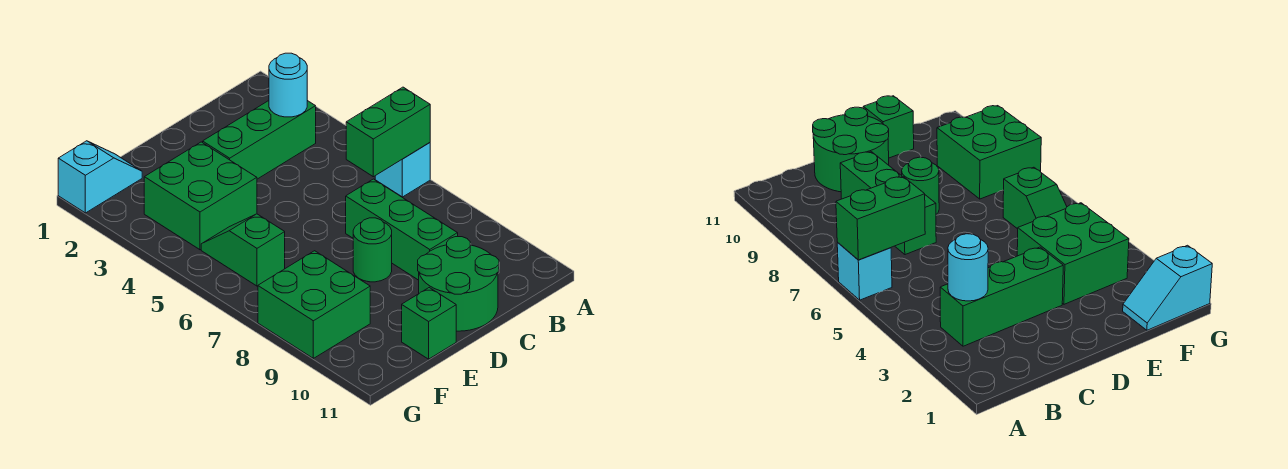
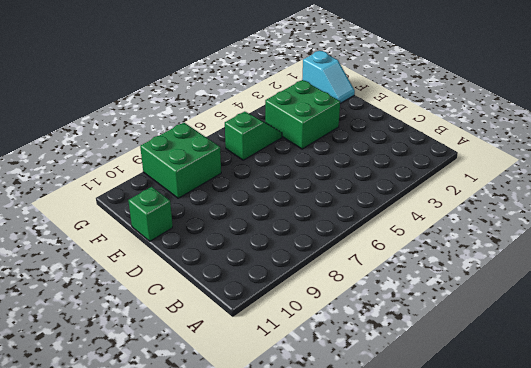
none -> cyan 1x1 brick [375,143,430,197]
none -> green 1x3 brick [203,101,316,179]
none -> green 1x3 brick [346,179,458,280]

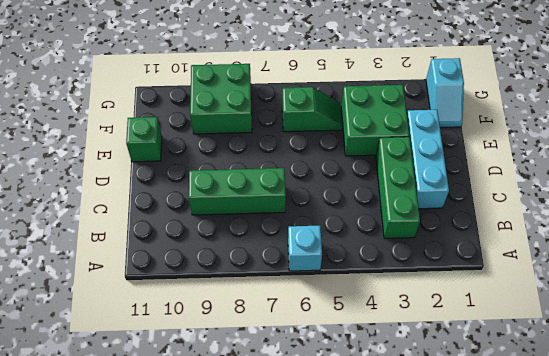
cyan 1x3 brick [407,110,449,209] -> none
none -> green 2x2 round brick [418,237,499,331]
none -> green 1x1 round brick [353,218,392,282]
none -> green 1x2 brick [346,87,430,177]

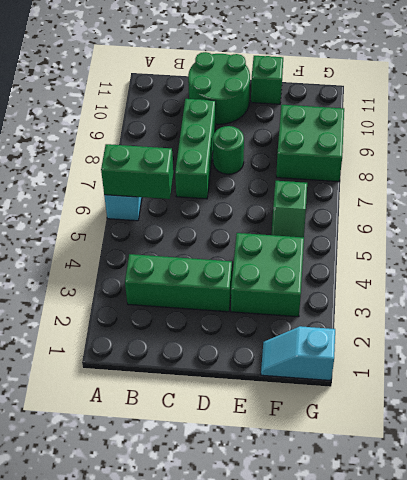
none -> cyan 1x1 round brick [269,53,307,117]

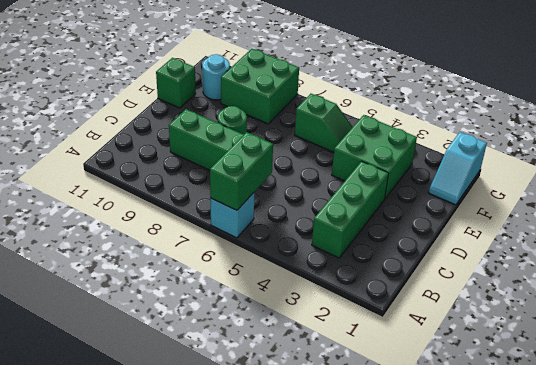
cyan 1x1 round brick [202,54,230,100] -> cyan 1x1 round brick moved to [269,53,307,117]
none -> green 2x2 round brick [418,237,499,331]

